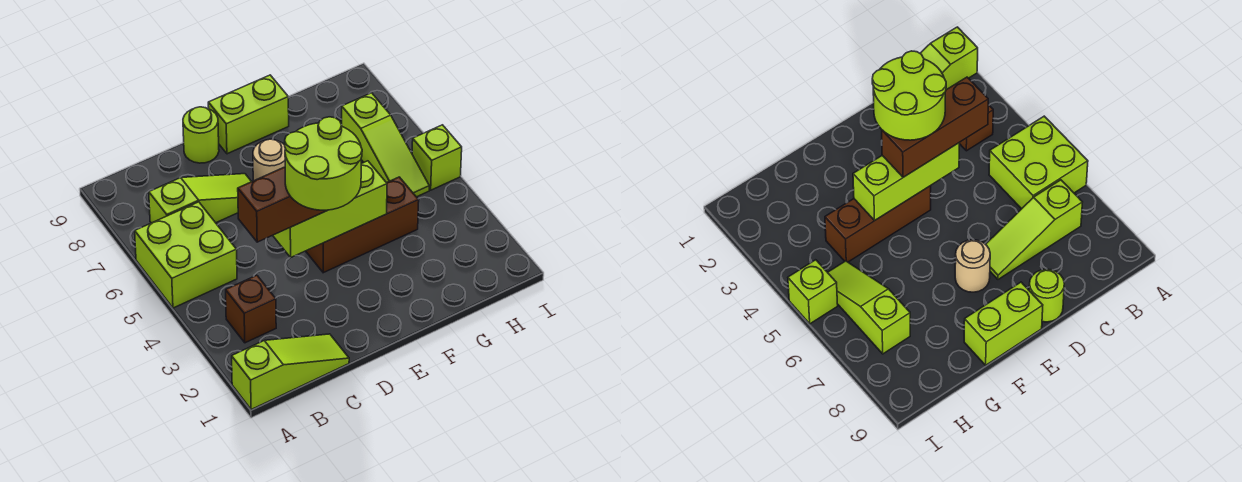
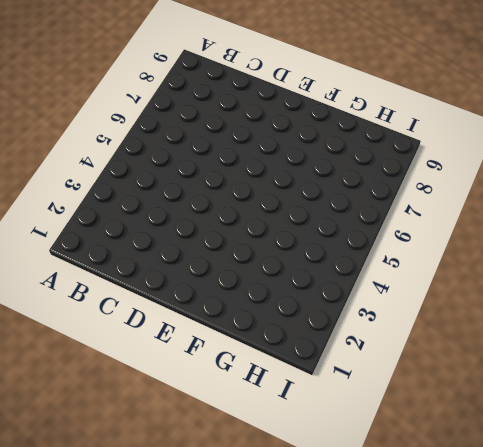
none -> lime 1x3 slope [232,334,349,410]
none -> lime 2x2 brick [135,202,237,308]
none -> brown 1x1 brick [226,275,276,343]

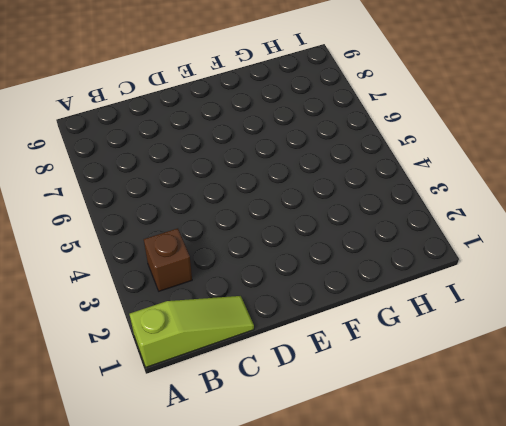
none -> lime 2x2 brick [135,202,237,308]
none -> lime 1x3 slope [149,174,252,223]
none -> lime 1x1 round brick [183,107,219,163]

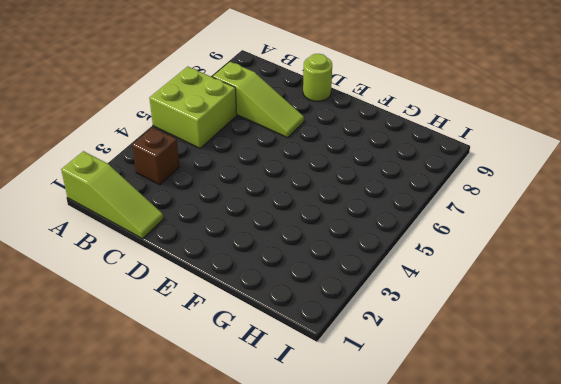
none -> brown 1x3 brick [306,177,419,273]
none -> tan 1x1 round brick [253,139,285,181]
none -> lime 1x2 brick [208,75,289,154]

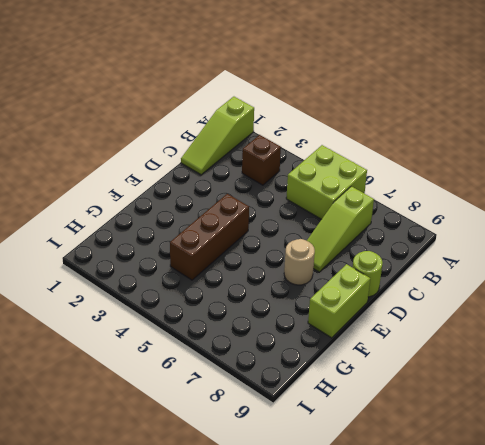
none -> lime 1x3 slope [342,93,429,197]
none -> lime 1x1 brick [412,125,462,190]
none -> lime 1x3 brick [273,161,387,257]

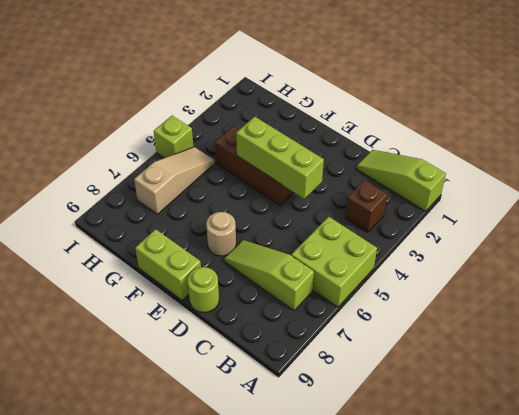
tan 1x3 slope [134,147,214,214] -> lime 1x3 slope [342,93,429,197]
none -> brown 1x3 brick [238,167,327,242]
none -> lime 2x2 round brick [285,117,362,210]

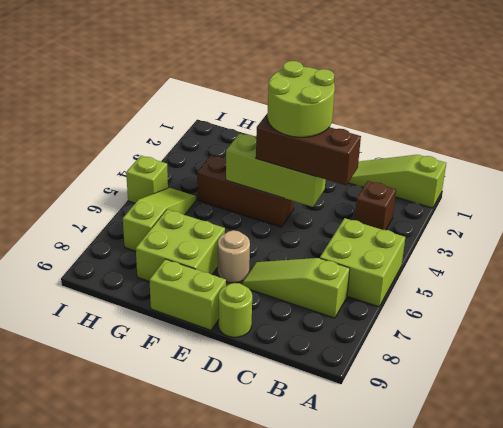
lime 2x2 brick [136,209,225,282] -> none

